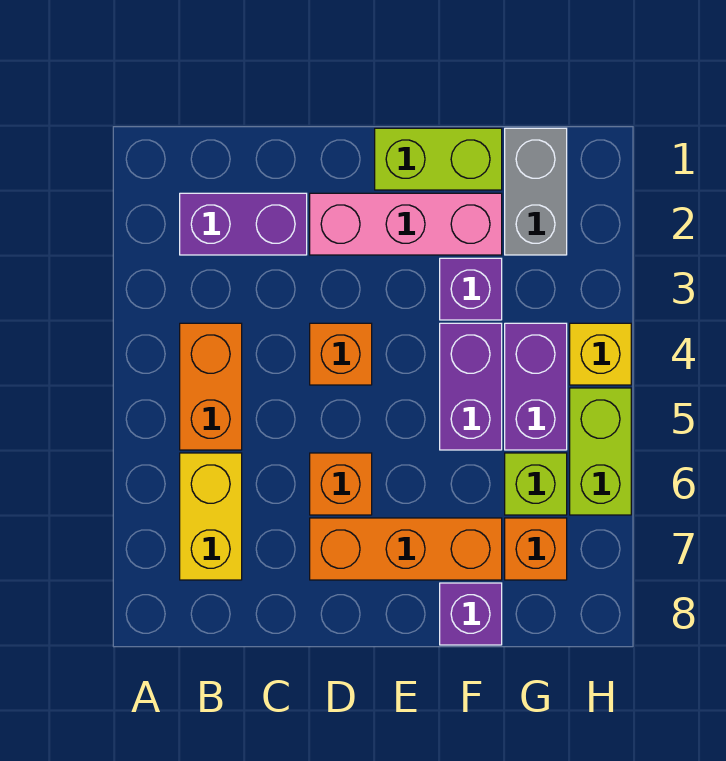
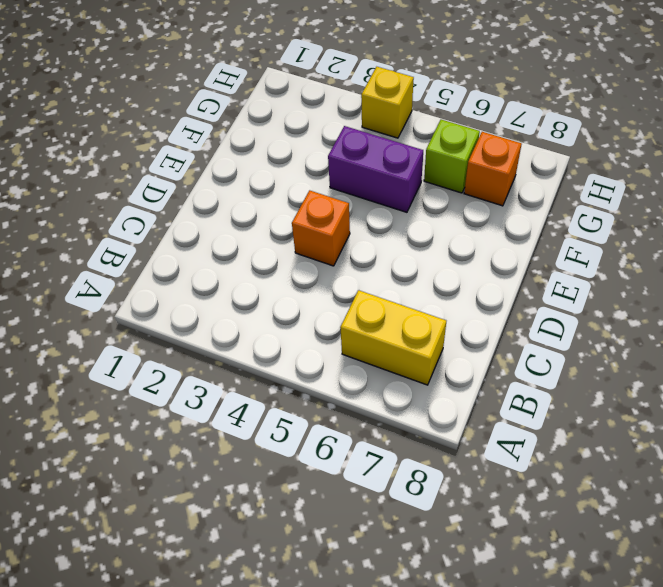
none -> purple 1x2 brick [180,193,307,255]
none -> orange 1x2 brick [180,323,242,450]
none -> pink 1x3 brick [310,193,502,255]

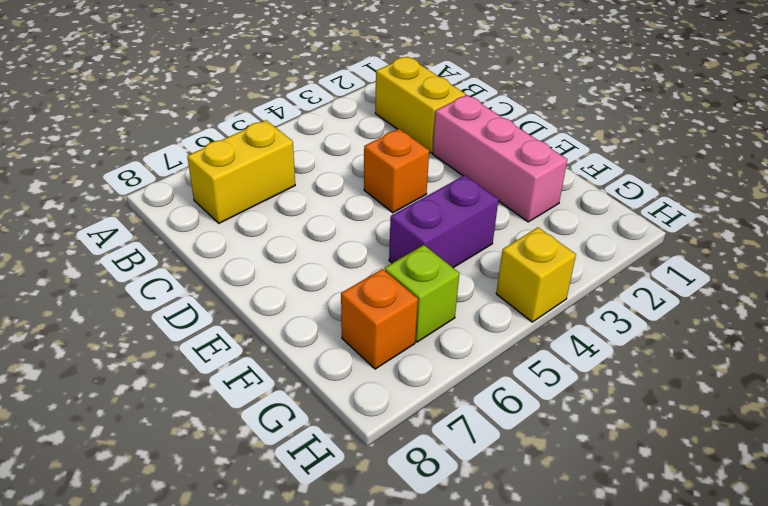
yellow 1x2 brick [375,57,466,153] -> purple 1x2 brick [180,193,307,255]
none -> orange 1x2 brick [180,323,242,450]
none -> orange 1x1 brick [310,453,372,515]
none -> orange 1x3 brick [310,518,502,580]

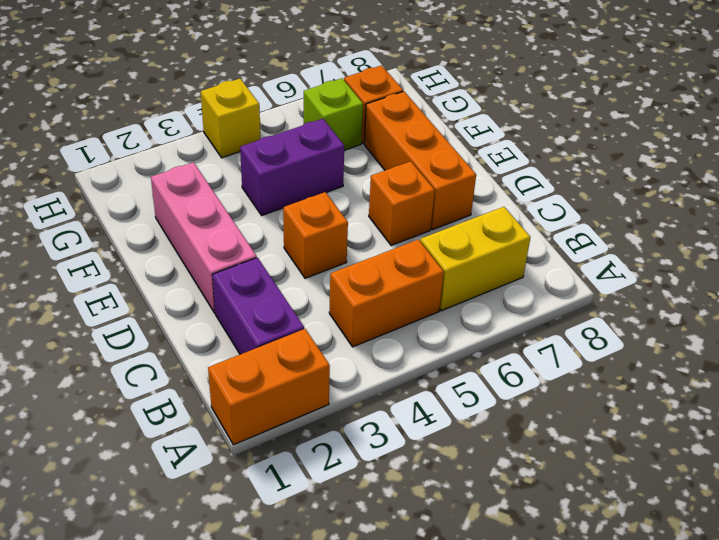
orange 1x2 brick [208,329,330,445] -> none
none -> lime 1x2 brick [375,128,502,190]
none -> purple 1x1 brick [440,258,502,320]
none -> purple 1x1 brick [440,583,502,645]

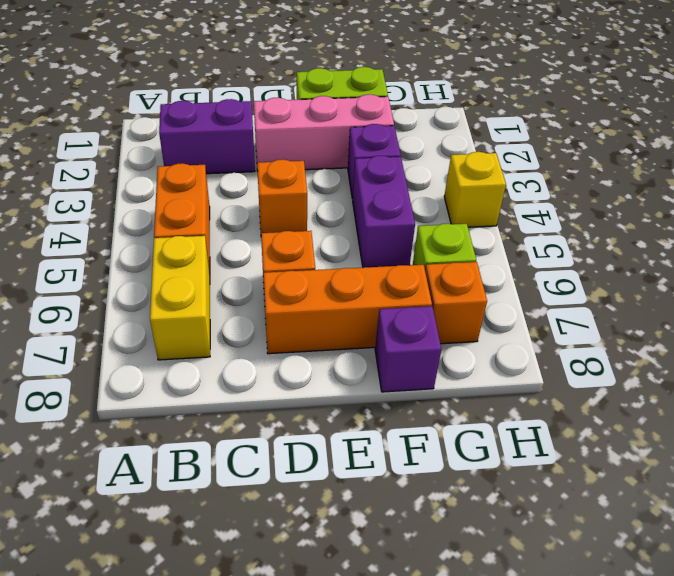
none -> grey 1x2 brick [505,128,567,255]
none -> purple 1x2 brick [505,323,567,450]
none -> lime 1x2 brick [570,388,631,515]

